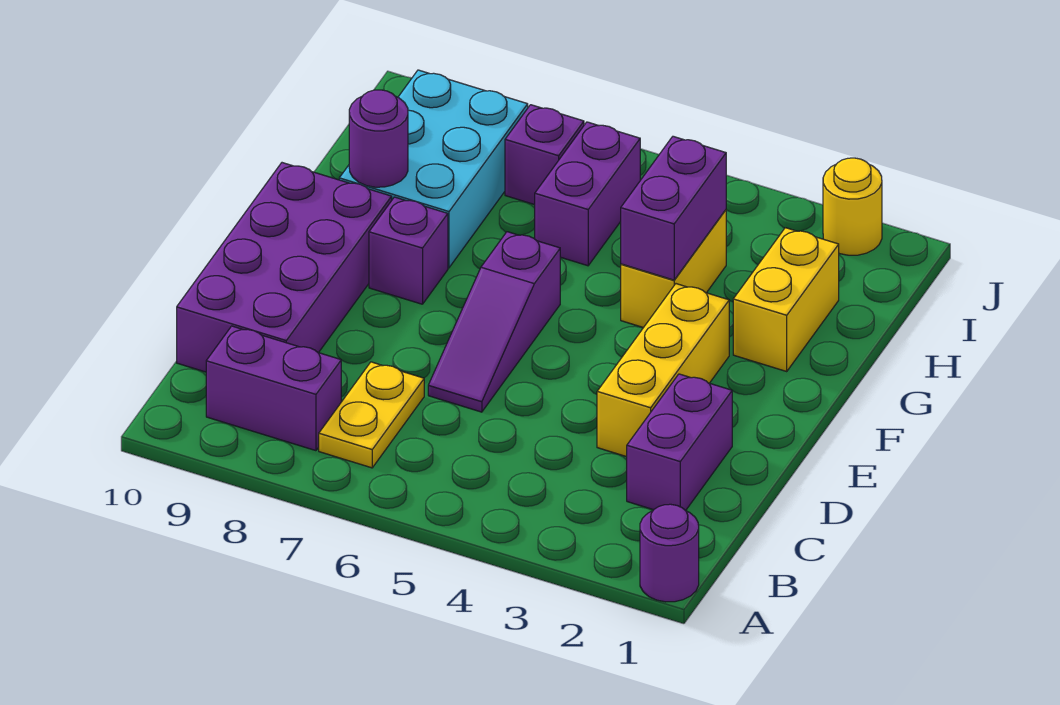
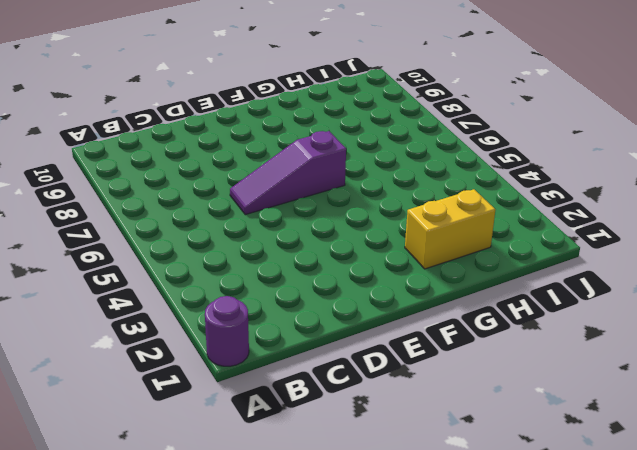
none -> yellow 1x2 plate [319,362,424,468]
none -> purple 1x2 brick [206,326,341,451]
none -> purple 1x2 brick [627,374,732,511]

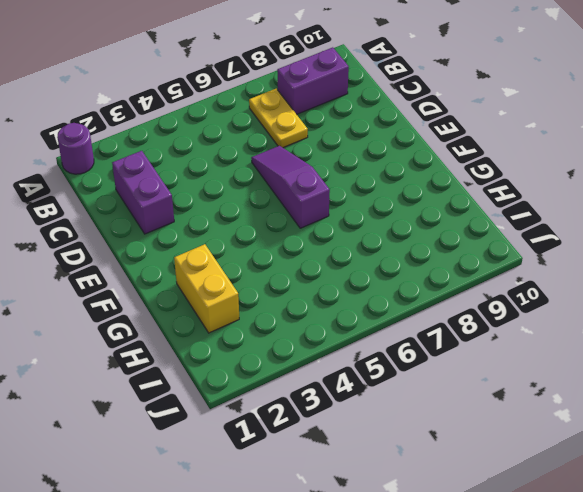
none -> purple 2x4 brick [177,163,392,372]
none -> yellow 1x3 brick [597,284,729,457]
none -> purple 1x1 brick [369,197,448,304]

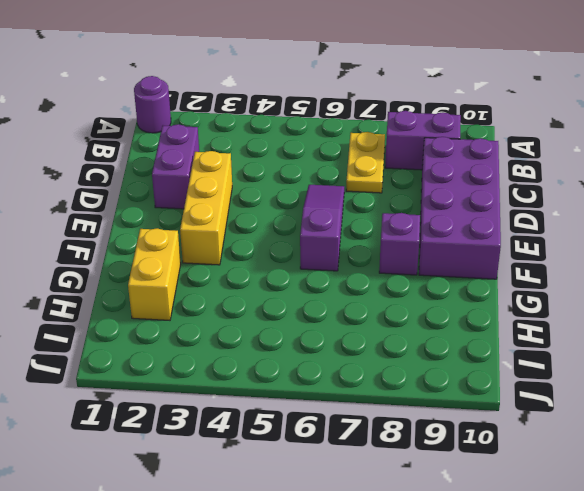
none -> yellow 1x2 brick [621,210,726,328]
none -> cyan 2x3 brick [339,70,528,268]
none -> purple 1x2 brick [535,122,640,266]

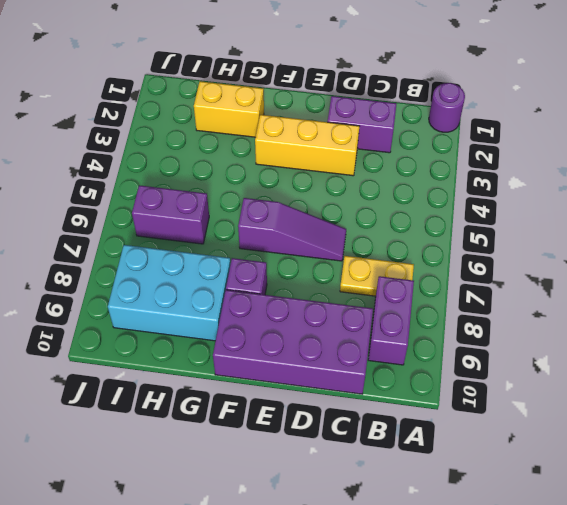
none -> yellow 1x2 brick [621,210,726,328]
none -> purple 1x1 brick [505,105,584,205]
none -> yellow 1x1 round brick [823,158,882,255]

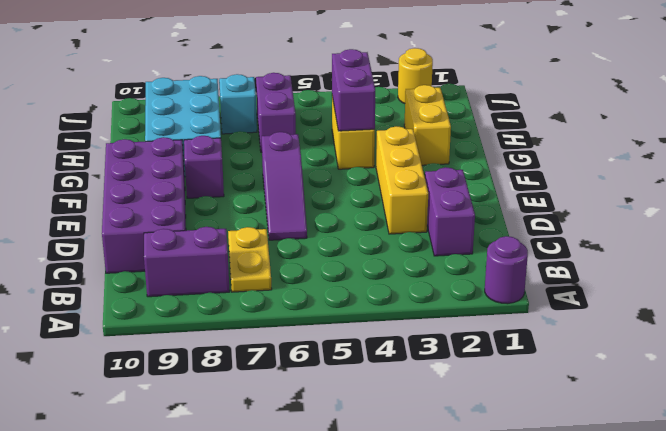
cyan 1x1 brick [219,74,257,134] -> purple 1x1 brick [505,105,584,205]
none -> purple 1x1 round brick [349,90,408,187]

